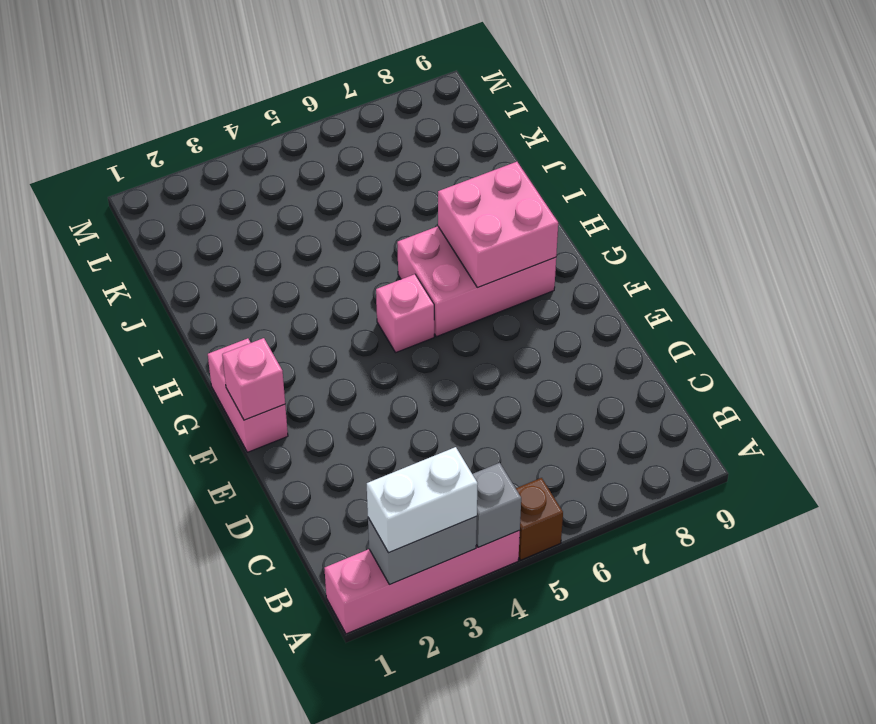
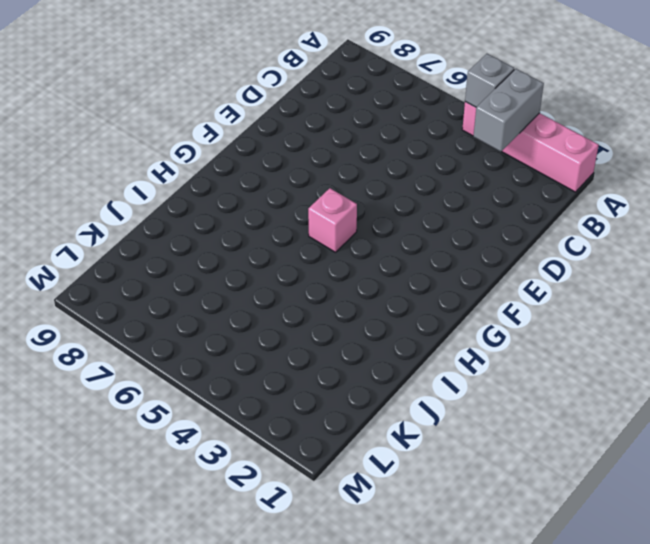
grey 1x2 brick [473,69,544,152] -> grey 1x2 brick turned to [368,517,477,584]
none -> brown 1x1 brick [516,478,563,560]
none -> pink 1x2 brick [208,338,288,452]

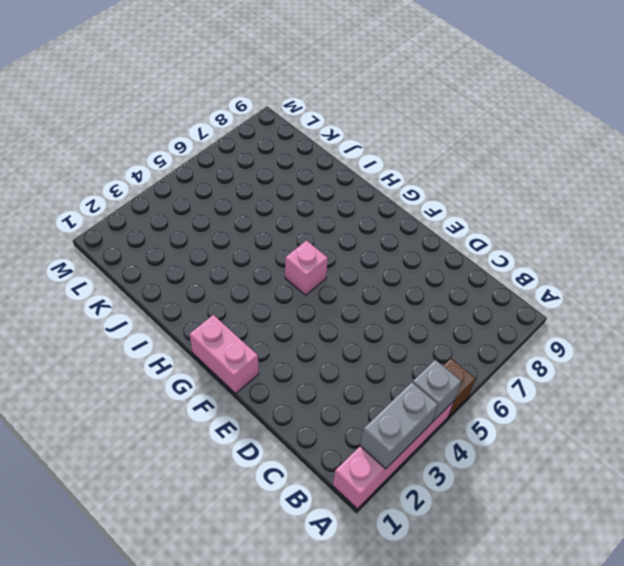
none -> pink 2x3 brick [397,226,556,337]
none -> pink 1x1 brick [222,338,285,420]

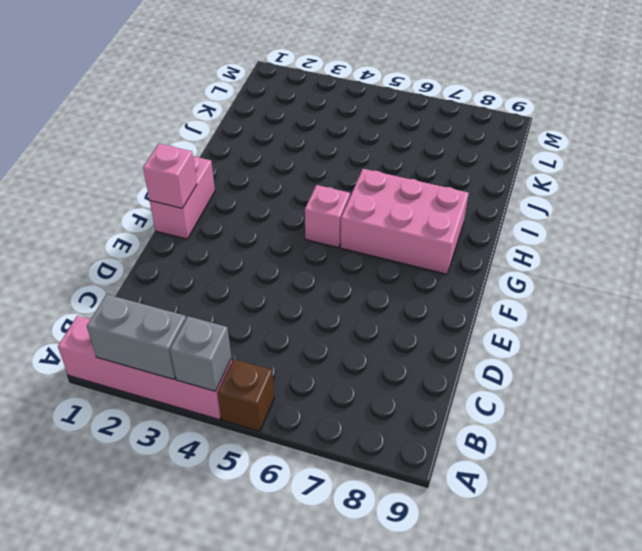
none -> pink 2x2 brick [438,162,558,287]
none -> white 1x2 brick [367,447,478,553]

